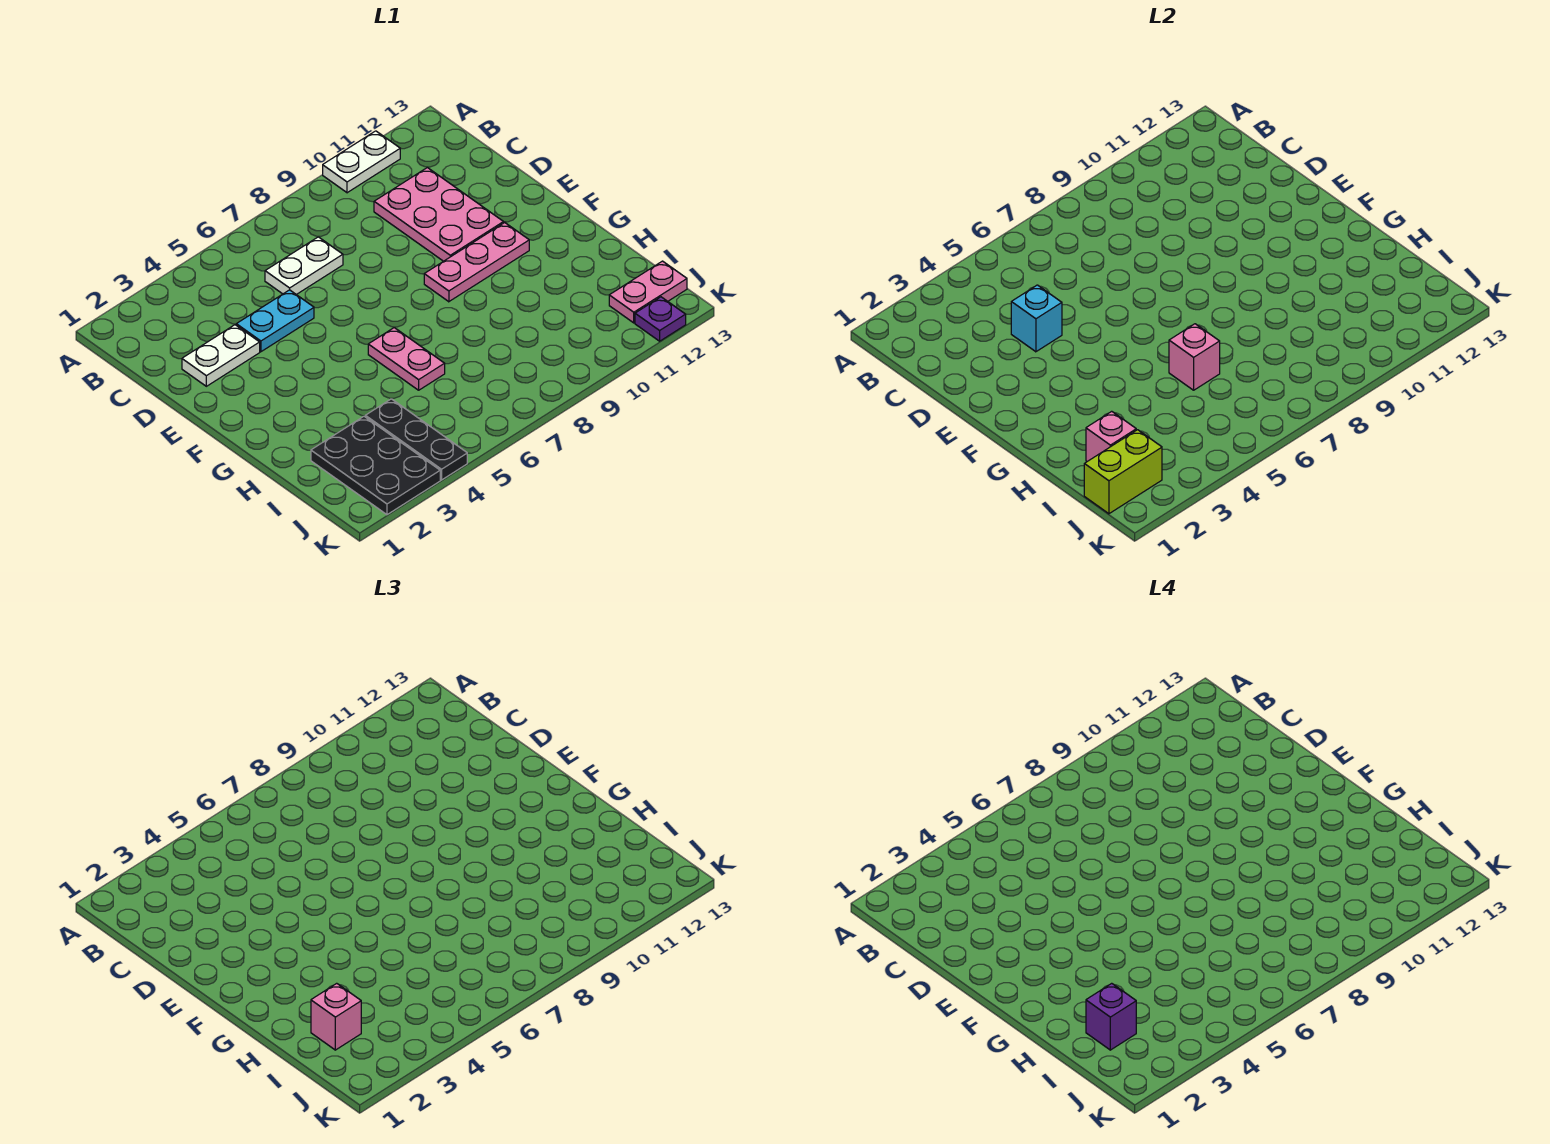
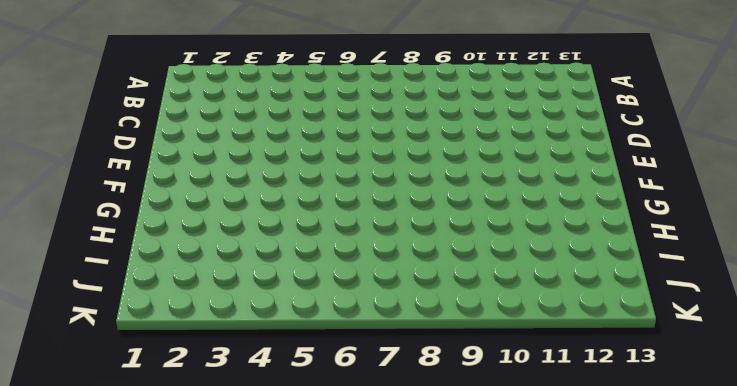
none -> white 1x2 plate [323,131,400,193]
none -> white 1x2 plate [265,237,343,295]
none -> pink 2x3 plate [374,168,504,261]

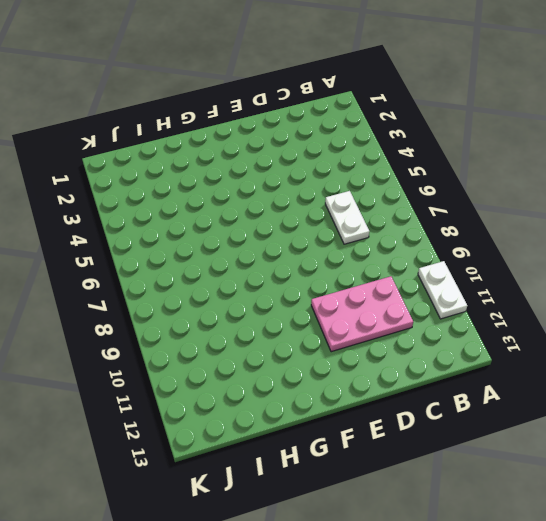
none -> white 1x2 plate [182,325,260,386]
none -> cyan 1x2 plate [236,290,314,352]
none -> pink 1x3 plate [424,223,529,302]

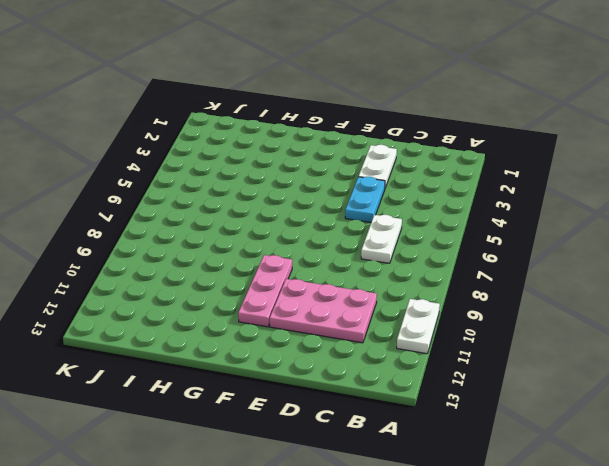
none -> pink 1x2 plate [368,328,445,390]
none -> black 2x3 plate [311,416,440,515]
none -> black 1x3 plate [365,399,467,480]

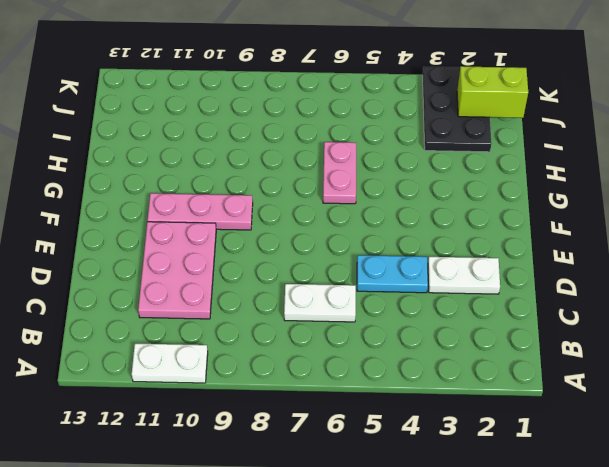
none -> black 1x3 plate [365,399,467,480]
none -> pink 1x2 plate [609,261,687,323]
none -> purple 1x1 plate [635,297,686,341]

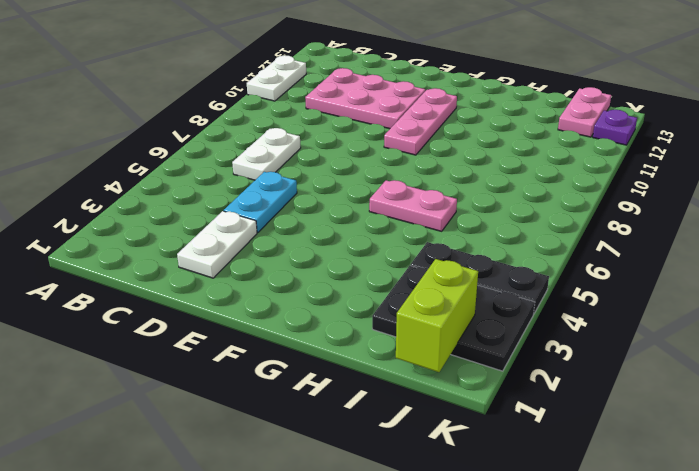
none -> cyan 1x1 brick [1011,285,1062,352]
none -> pink 1x1 brick [1169,324,1220,390]
none -> pink 1x1 brick [1086,411,1136,461]

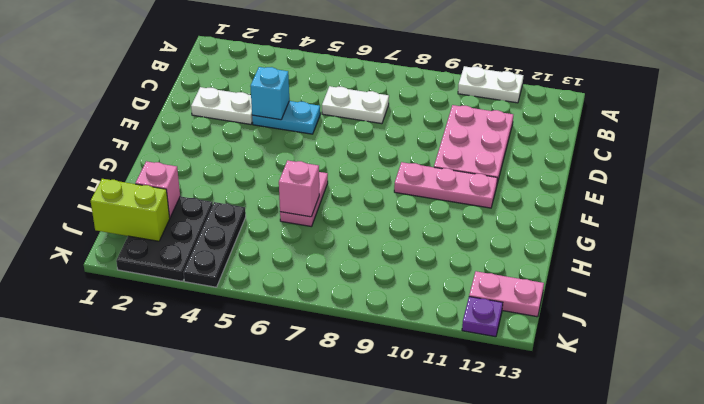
none -> pink 1x1 brick [311,983,361,1050]
none -> purple 1x1 brick [1086,983,1136,1050]

